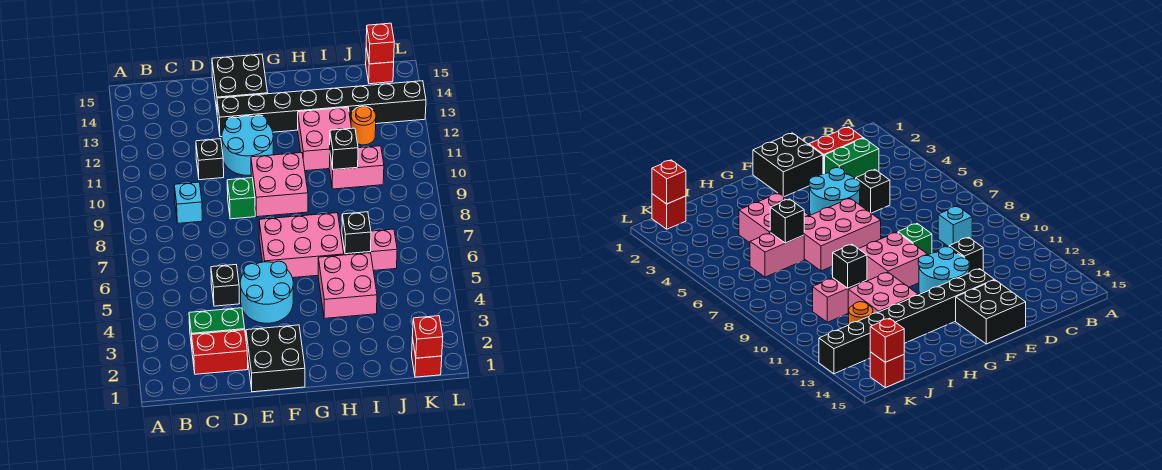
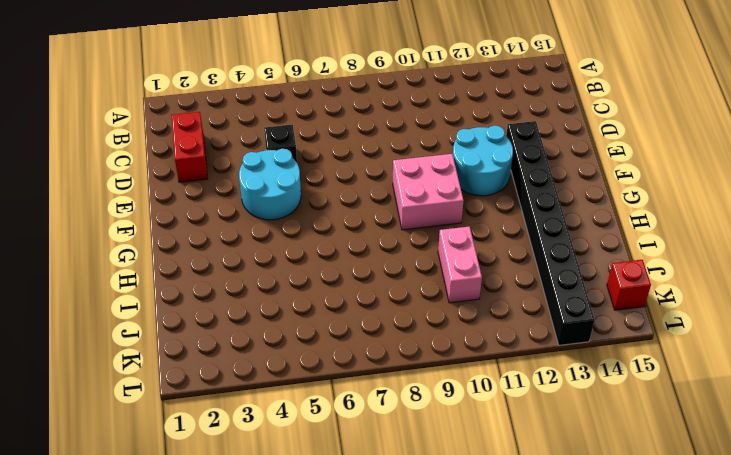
none -> green 1x2 brick [189,308,245,347]
none -> cyan 1x1 brick [174,182,203,223]
none -> black 1x1 brick [196,139,224,180]

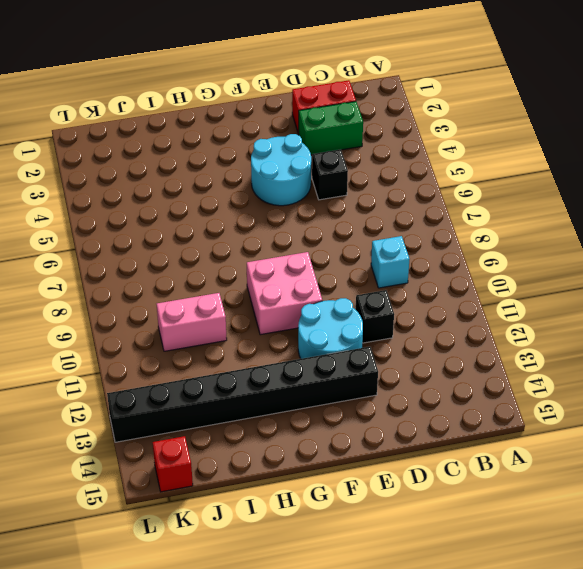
none -> black 2x2 brick [246,325,305,392]
none -> green 1x1 brick [227,178,255,219]
none -> black 2x2 brick [212,54,268,110]

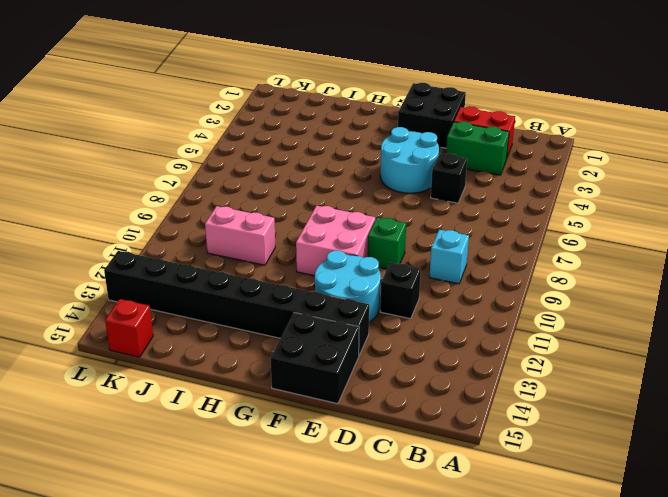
none -> pink 2x3 brick [259,213,344,278]
none -> pink 2x2 brick [318,253,377,318]
none -> pink 2x2 brick [298,107,352,171]

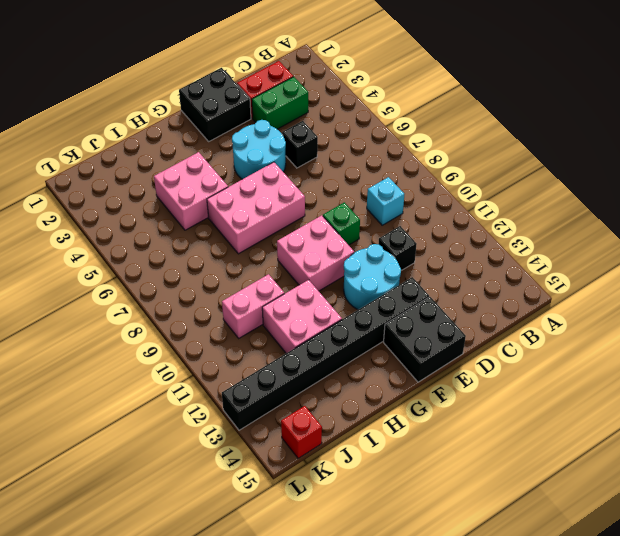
none -> pink 1x2 brick [342,229,397,271]
none -> orange 1x1 round brick [351,106,376,145]
none -> red 1x1 brick [412,338,442,377]

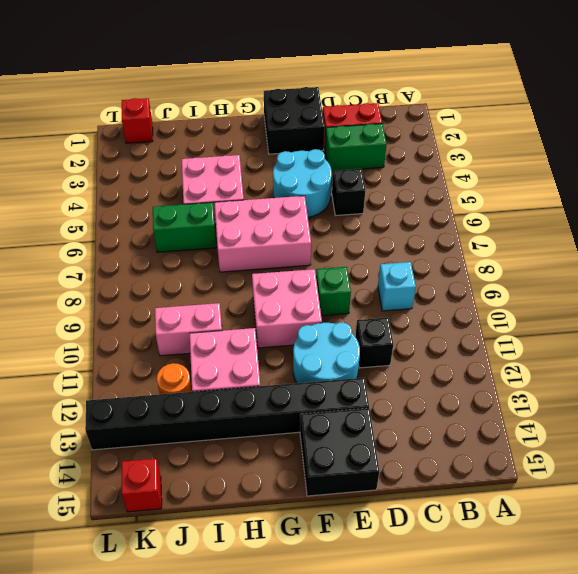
green 1x2 brick [153,202,217,252] -> pink 1x2 brick [342,229,397,271]
none -> black 1x1 brick [342,212,371,254]
none -> black 1x1 brick [330,128,358,170]
none -> red 1x1 brick [412,316,443,358]

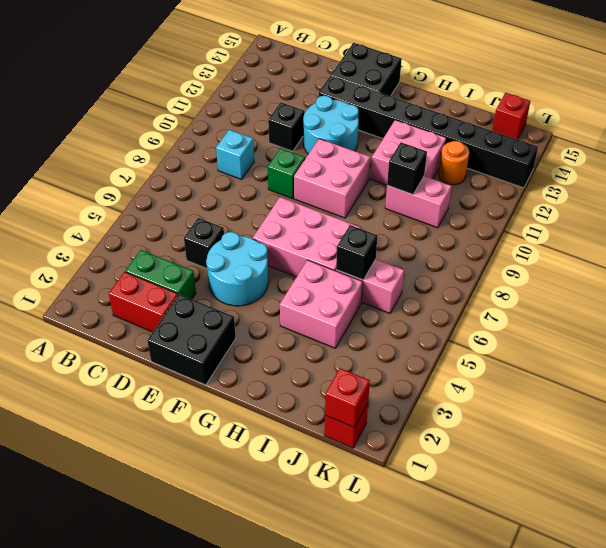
none -> red 1x1 brick [366,23,394,64]

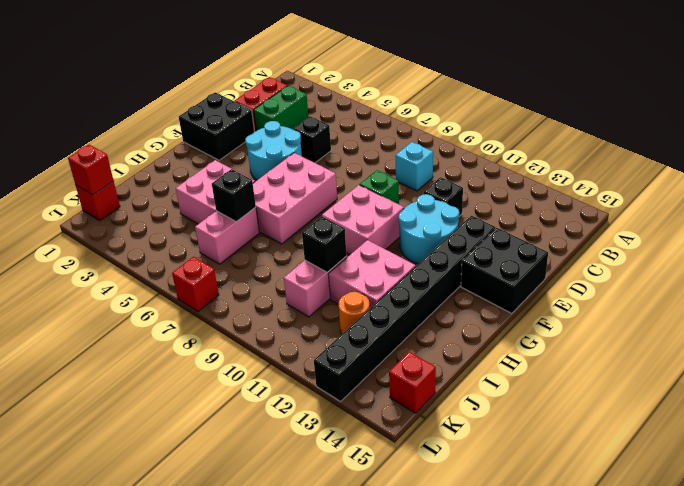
red 1x1 brick [172,257,219,312] -> red 1x1 brick moved to [366,23,394,64]

